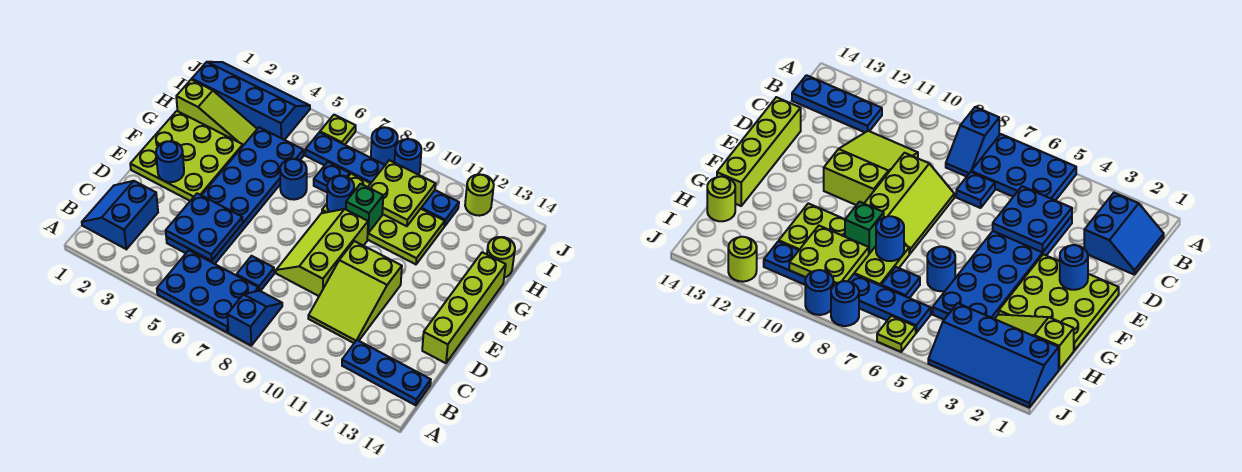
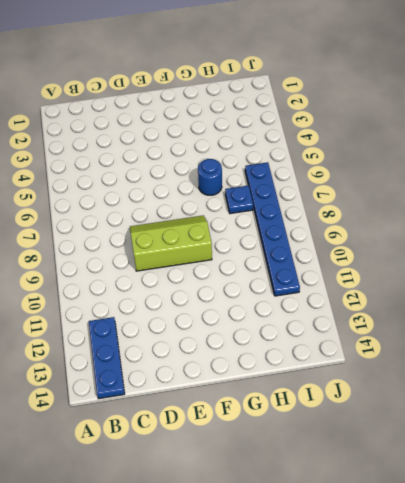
none -> blue 2x3 plate [157,250,258,332]
none -> blue 1x2 slope [227,291,282,345]
none -> blue 2x2 slope [82,181,158,249]

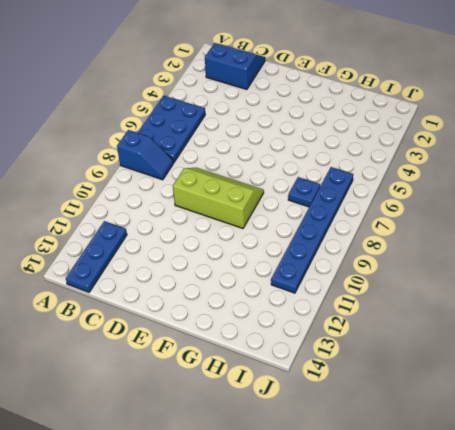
none -> blue 2x6 plate [166,127,304,264]
none -> blue 1x1 plate [236,256,274,291]
none -> lime 2x3 slope [308,241,402,343]

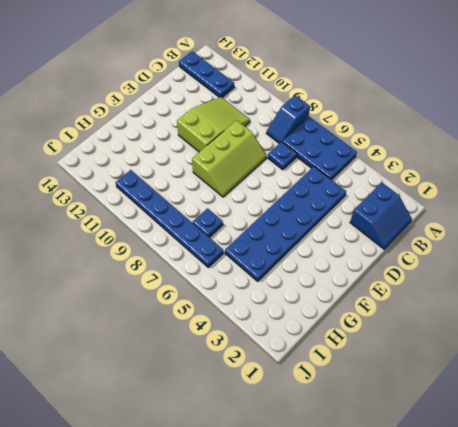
none -> lime 1x4 brick [422,252,506,363]
none -> lime 3x3 plate [130,111,243,201]
none -> blue 1x1 round brick [280,159,307,200]

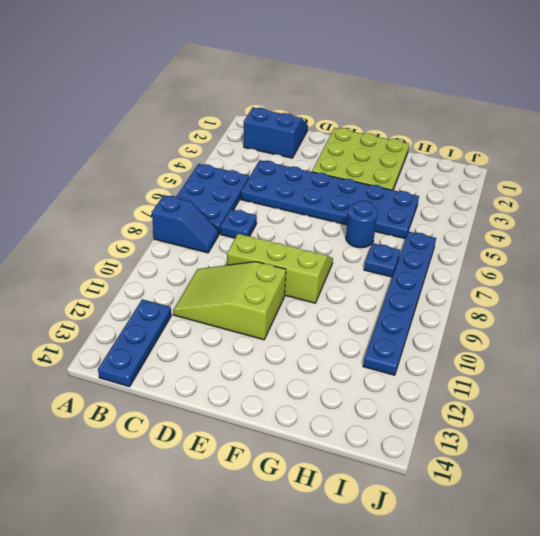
none -> lime 1x4 brick [422,252,506,363]
none -> lime 2x4 plate [322,174,445,264]
none -> lime 1x3 slope [176,79,257,145]

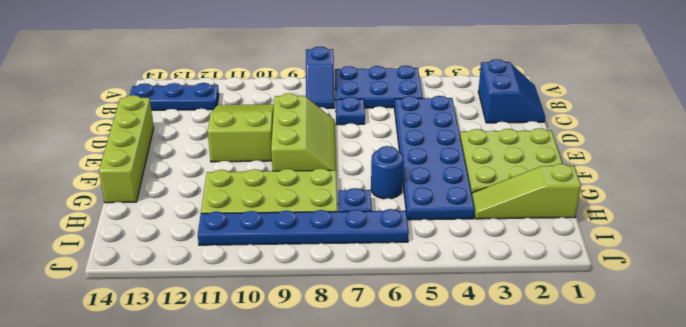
none -> lime 1x1 round brick [487,237,515,278]
none -> blue 2x4 slope [192,62,310,140]
none -> lime 1x1 plate [320,115,356,145]

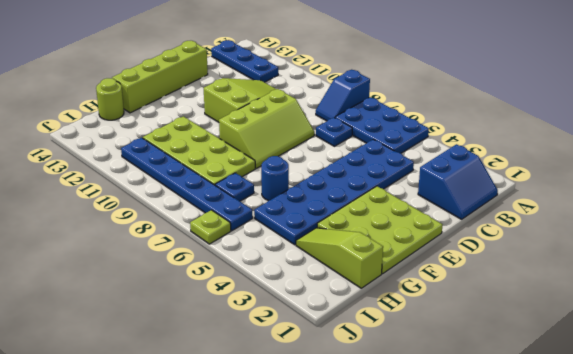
none -> blue 2x4 slope [192,62,310,140]
none -> blue 1x1 round brick [371,127,398,165]
none -> blue 1x1 round brick [395,139,421,175]

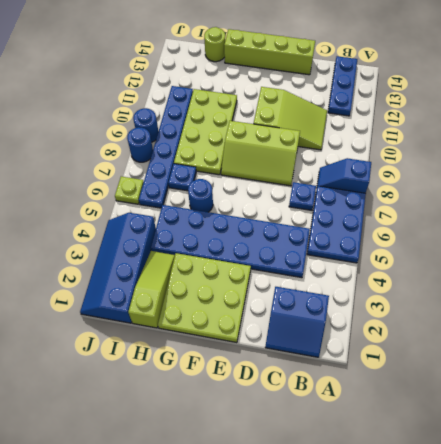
none -> lime 1x1 round brick [465,174,494,216]
none -> blue 2x2 plate [166,193,243,261]
none -> blue 1x1 round brick [156,141,184,182]

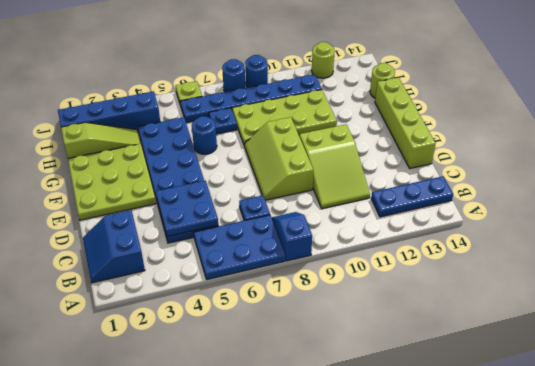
none -> blue 1x1 round brick [156,141,184,182]
none -> blue 1x1 round brick [327,176,354,212]
none -> green 1x1 brick [346,184,383,233]

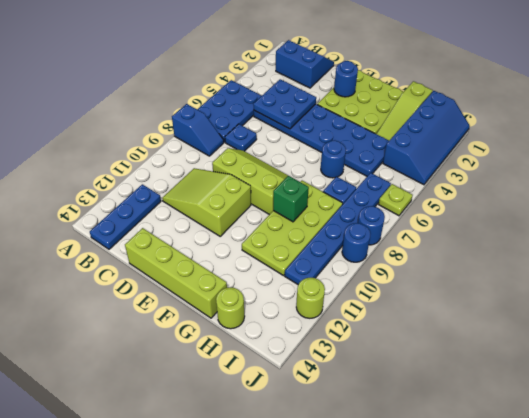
none -> blue 1x1 round brick [327,176,354,212]
none -> lime 2x2 plate [368,160,436,226]

